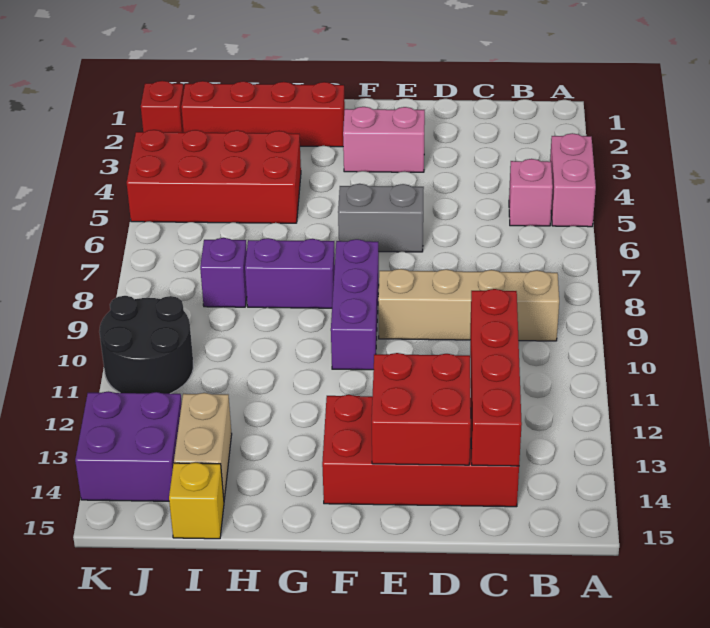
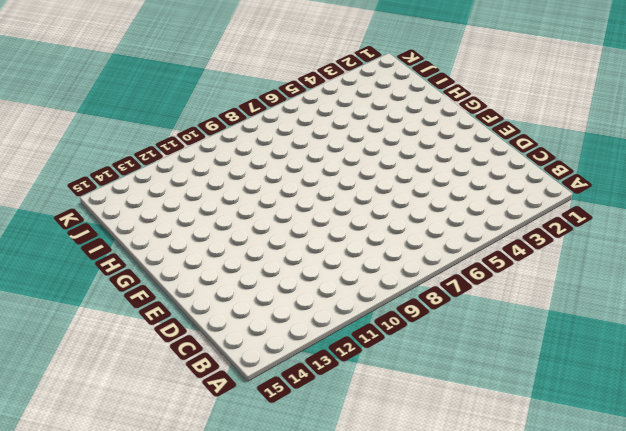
none -> pink 1x2 brick [550,133,596,227]
none -> pink 1x1 brick [509,159,553,226]
none -> tan 1x4 brick [378,269,559,341]

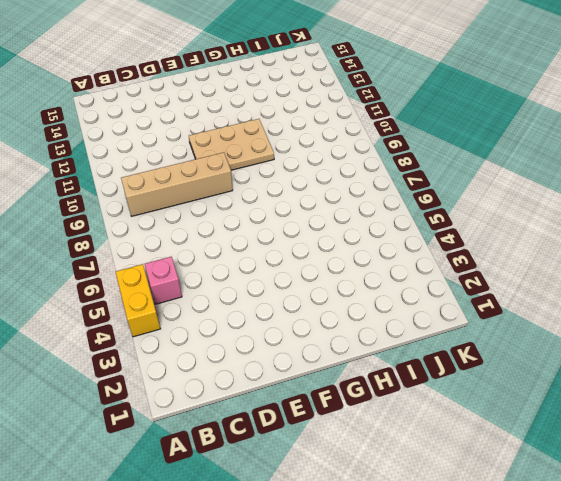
yellow 1x2 brick [116,264,160,337] -> pink 1x2 brick [550,133,596,227]
tan 2x3 plate [189,119,274,170] -> purple 1x3 brick [331,239,379,370]
none -> red 2x4 brick [322,395,519,507]
none -> pink 1x2 brick [343,107,425,172]
none -> grey 1x2 brick [338,184,424,252]

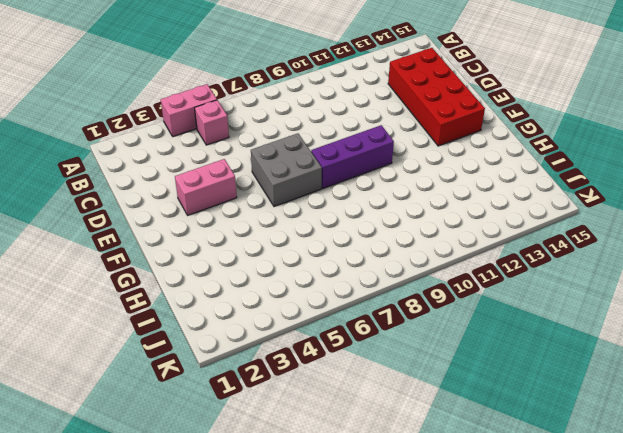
pink 1x2 brick [175,159,237,215] -> pink 1x2 brick turned to [343,107,425,172]
grey 2x2 brick [251,133,322,207] -> grey 1x2 brick [338,184,424,252]
none -> tan 1x4 brick [378,269,559,341]
none -> red 1x4 brick [181,81,345,147]
none -> purple 1x2 brick [245,238,335,308]

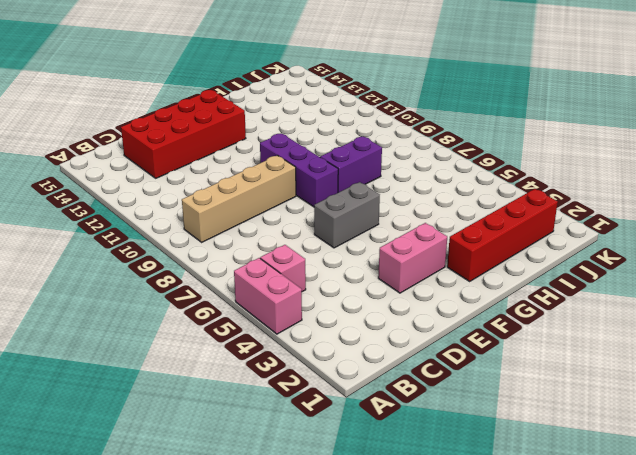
none -> red 2x4 brick [127,130,301,223]
none -> purple 1x1 brick [200,238,247,307]
none -> tan 1x2 brick [174,393,232,499]

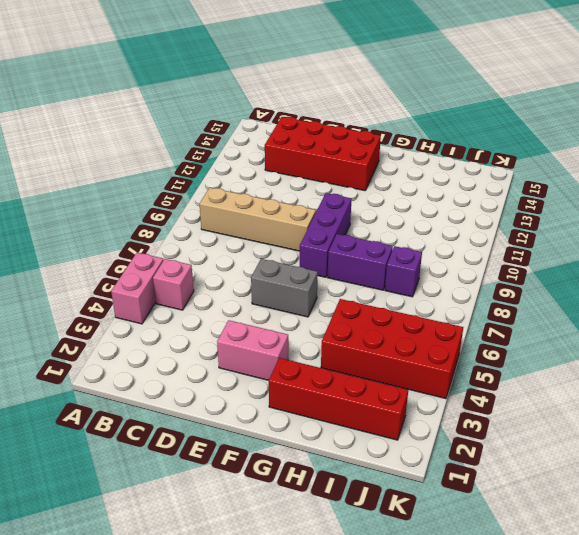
none -> tan 1x2 brick [174,393,232,499]
none -> yellow 1x1 brick [169,462,224,539]
none -> black 2x2 round brick [99,296,193,394]

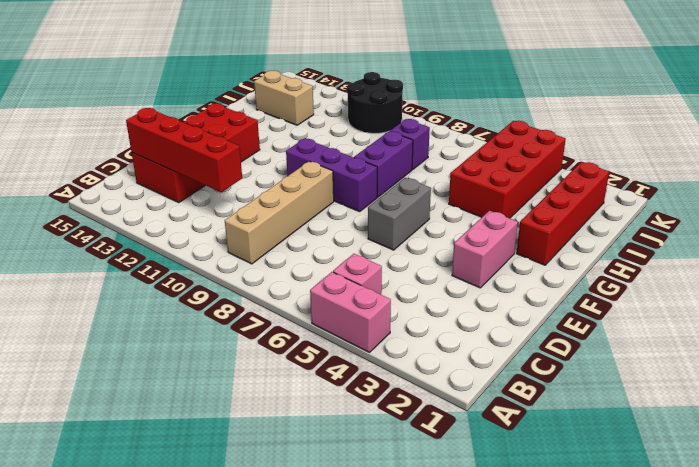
none -> yellow 1x1 brick [169,462,224,539]
none -> purple 2x2 brick [75,391,182,501]
none -> red 1x1 brick [141,81,184,133]

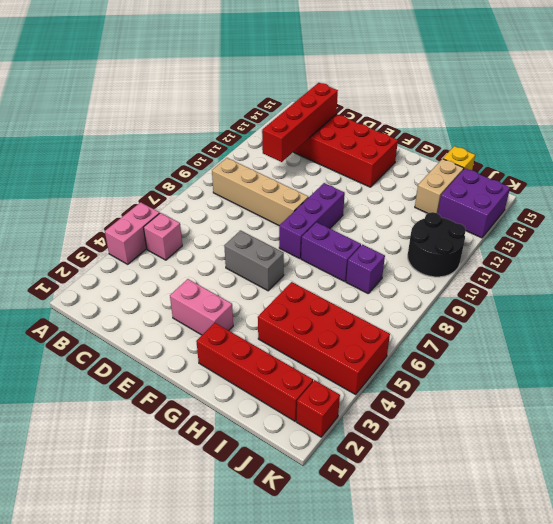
none -> red 2x2 brick [372,353,471,465]

